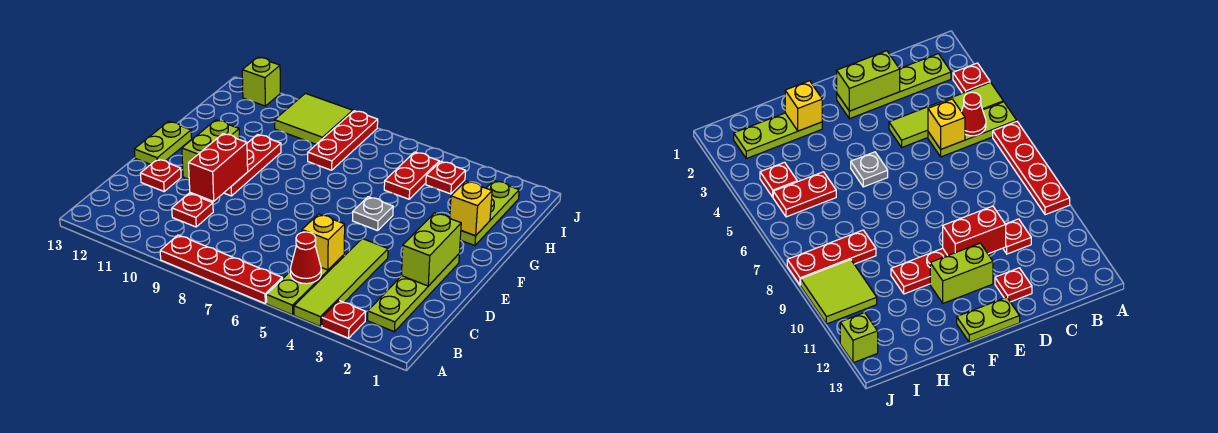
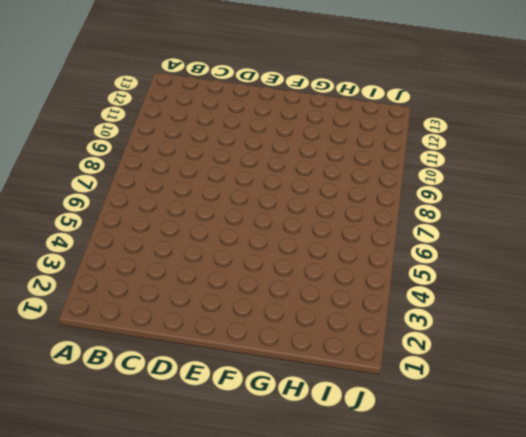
none -> red 1x1 plate [322,301,366,338]
none -> lime 1x4 tile [294,239,388,326]
none -> lime 1x3 plate [266,255,344,315]

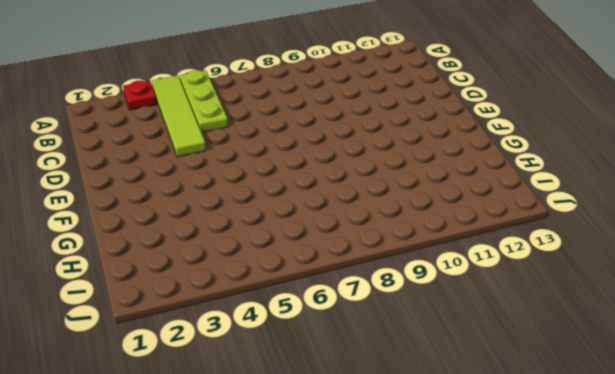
none -> red 1x4 plate [160,235,282,303]
none -> lime 1x4 plate [367,254,459,332]
none -> red 1x1 plate [172,193,213,227]

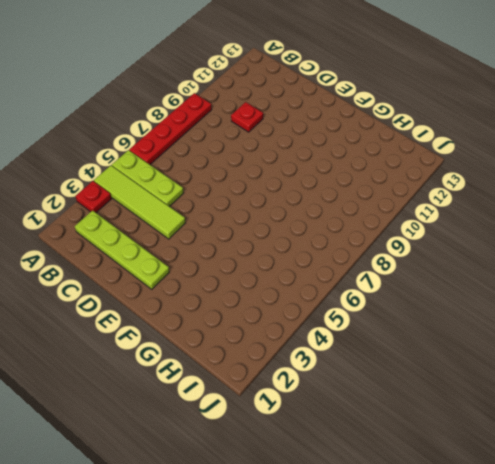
none -> red 1x1 plate [140,159,181,191]
none -> red 1x3 plate [224,135,281,196]
none -> lime 1x2 brick [182,120,239,179]

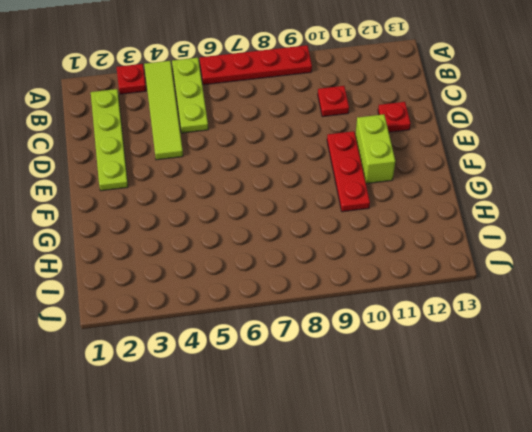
none -> lime 1x2 plate [134,121,192,164]
none -> grey 1x1 plate [353,197,393,231]
none -> lime 1x3 plate [460,180,519,246]

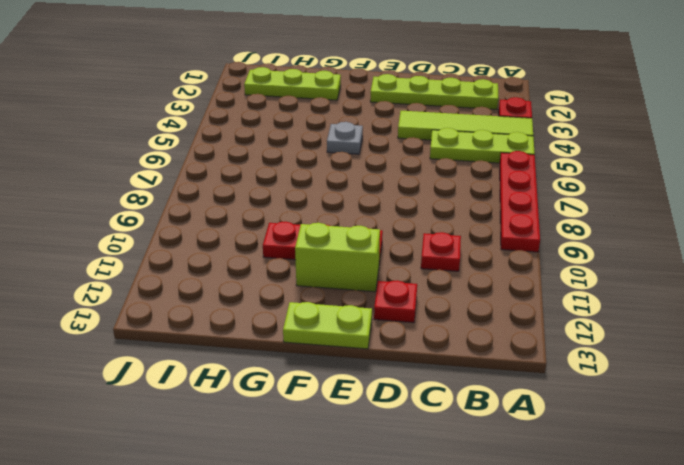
none -> red 1x2 plate [384,152,439,199]
none -> red 1x3 plate [308,111,378,170]
none -> red 1x1 plate [426,161,466,194]

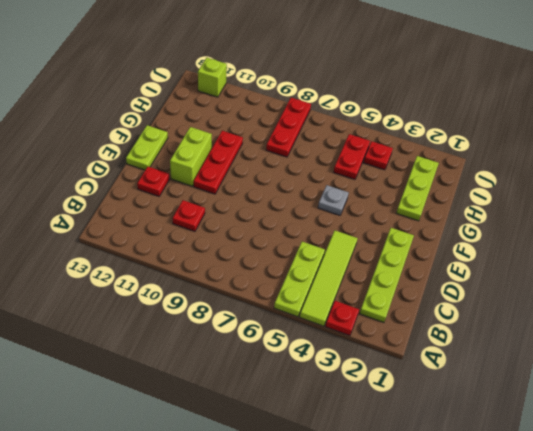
none -> red 1x4 plate [160,235,282,303]
none -> lime 2x2 tile [275,93,353,144]
none -> red 1x1 cone [290,232,321,284]

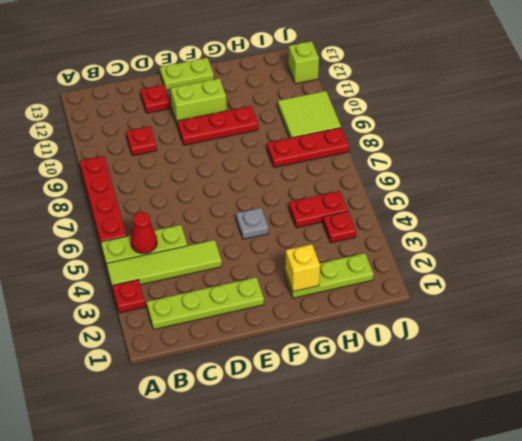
none -> yellow 1x1 brick [302,214,345,270]
none -> lime 1x2 brick [402,213,461,286]
none -> red 1x2 brick [189,134,248,201]

